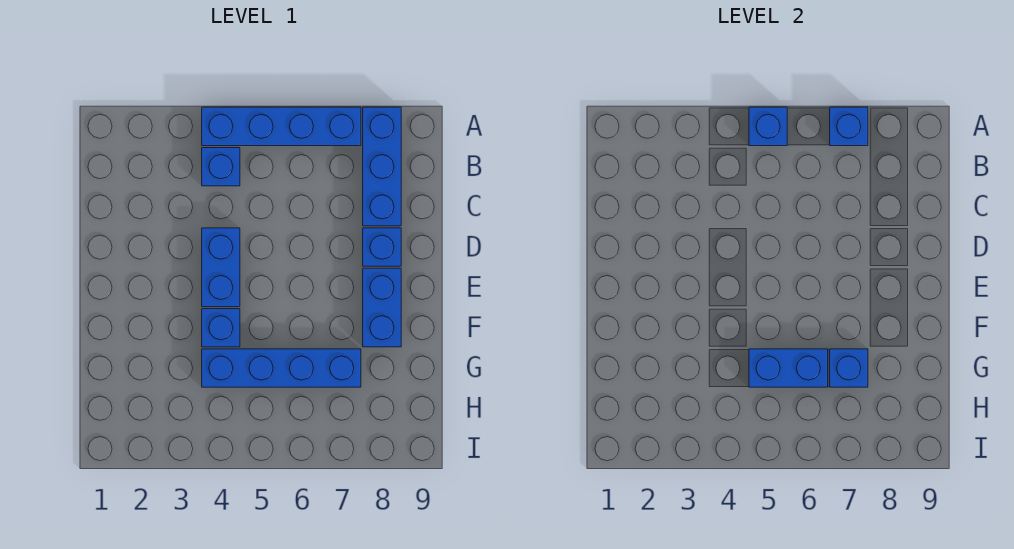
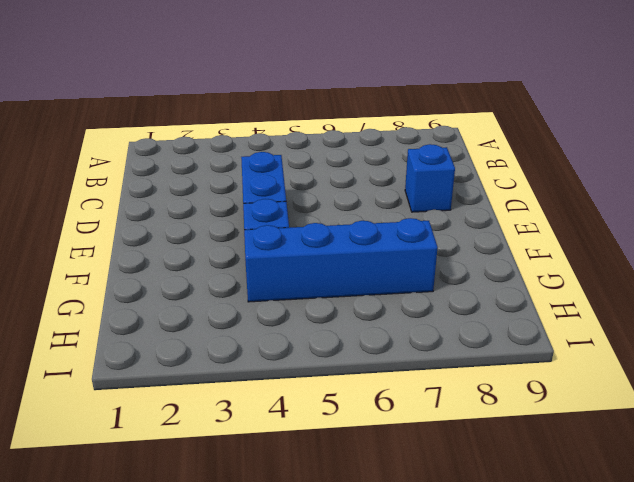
none -> blue 1x4 brick [202,107,361,146]
none -> blue 1x3 brick [363,107,401,226]
none -> blue 1x1 brick [202,148,240,186]

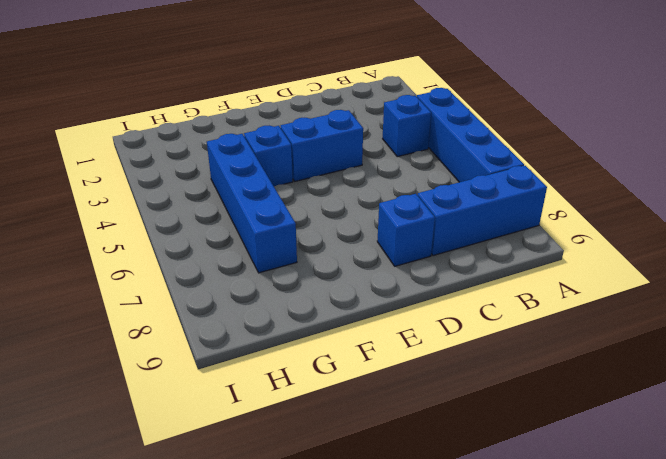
none -> blue 1x2 brick [363,268,401,347]
none -> blue 1x1 brick [749,107,787,146]
none -> blue 1x1 brick [830,107,868,146]

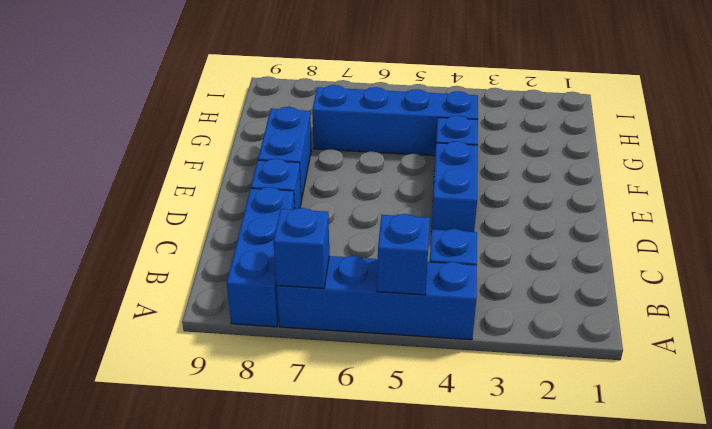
none -> blue 1x2 brick [749,349,828,387]
none -> blue 1x1 brick [830,349,868,387]

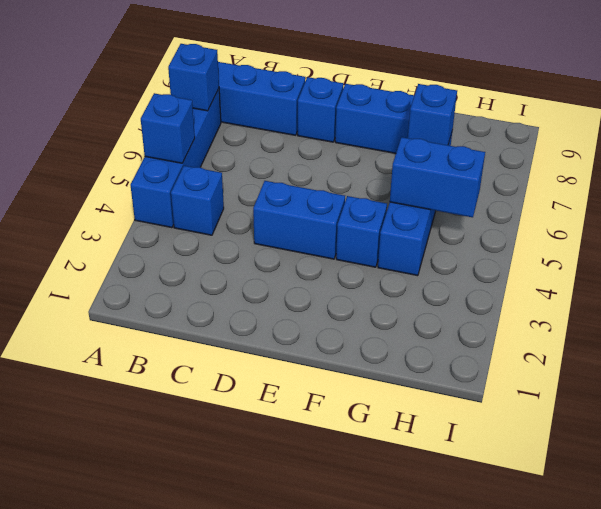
blue 1x2 brick [390,137,485,217] -> blue 1x2 brick turned to [749,349,828,387]

